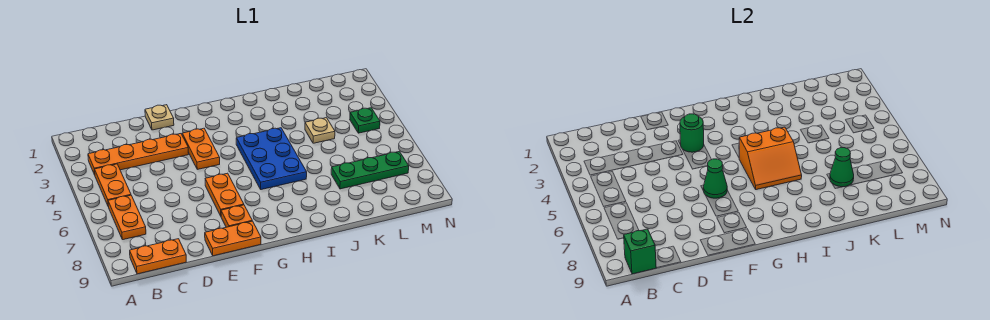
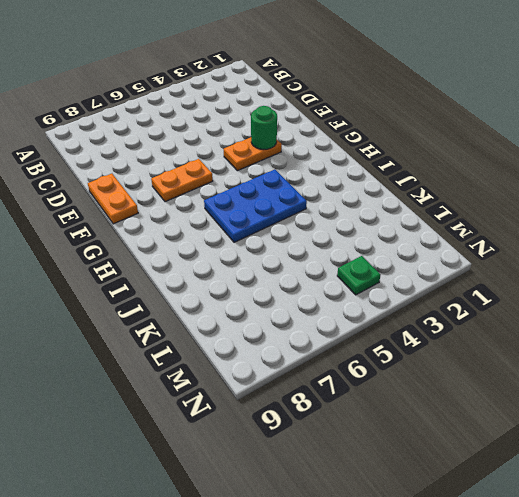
none -> orange 1x4 plate [88,134,189,175]
none -> orange 1x2 plate [95,164,131,205]
none -> orange 1x2 plate [108,195,146,240]

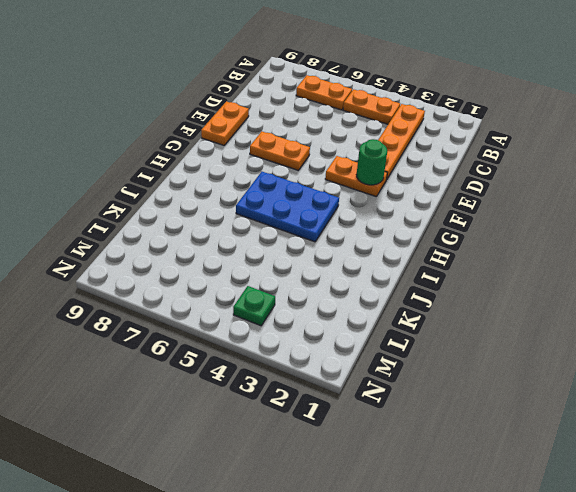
none -> orange 1x2 plate [130,239,186,274]
none -> tan 1x1 plate [145,105,174,130]
none -> orange 1x1 plate [221,205,252,227]

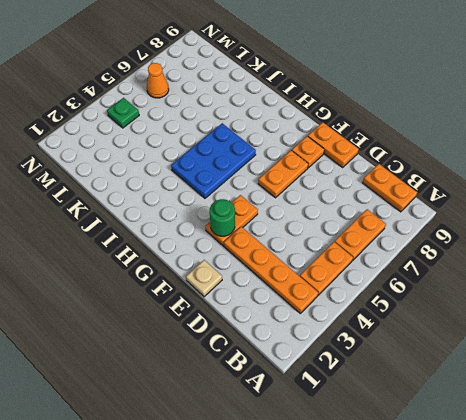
orange 1x1 cone [147,63,169,98] -> none
none -> tan 1x1 plate [305,118,335,143]
none -> green 1x3 plate [331,151,409,189]
none -> green 1x1 brick [624,229,656,274]

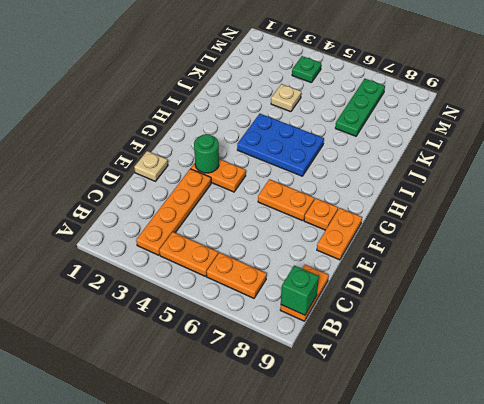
none -> green 1x1 cone [703,159,727,198]
none -> orange 2x2 slope [739,127,802,190]
none -> green 1x1 cone [830,148,854,187]

